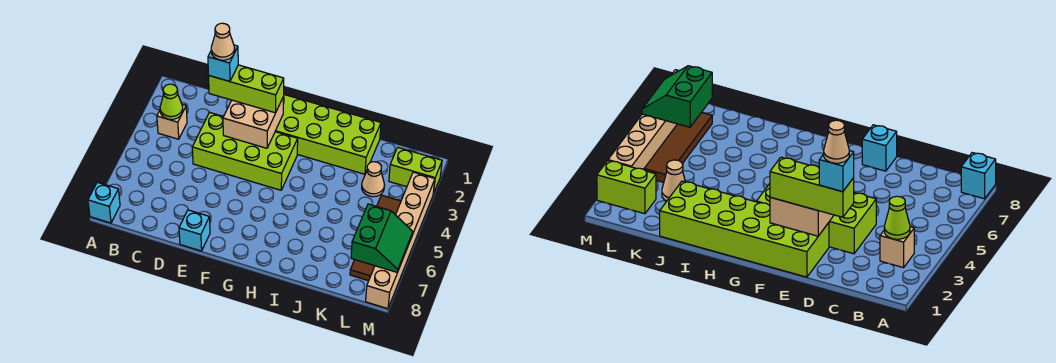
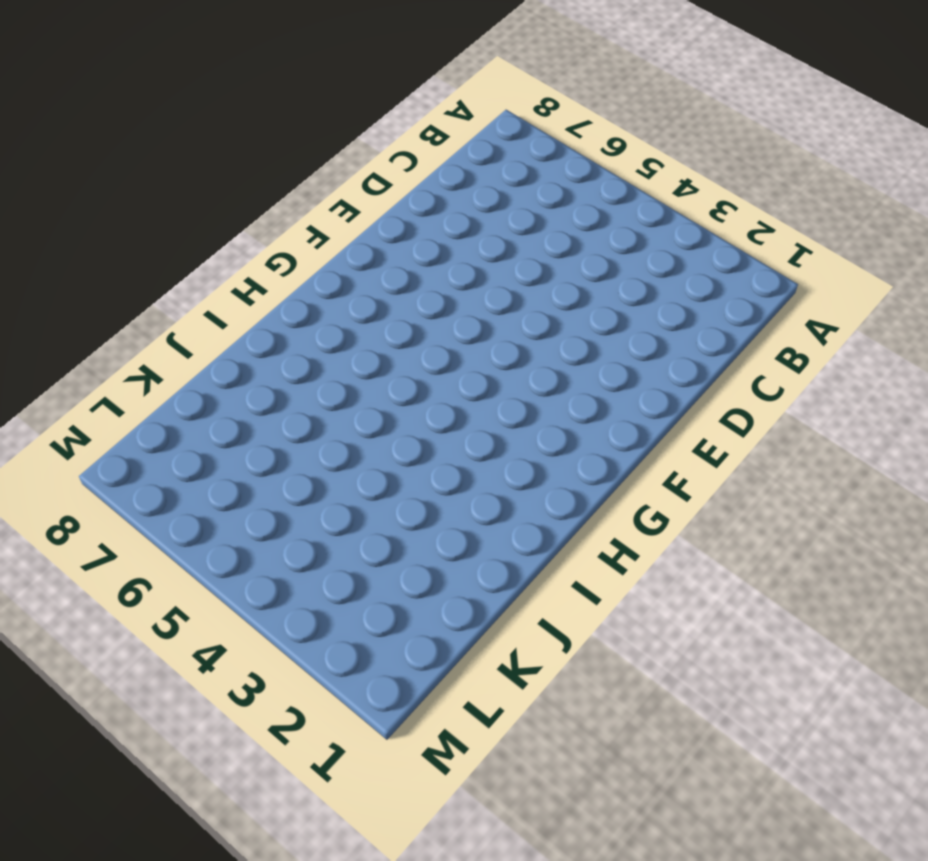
none -> cyan 1x1 brick [88,182,120,223]
none -> tan 1x1 brick [157,104,187,139]
none -> lime 2x4 brick [192,112,298,190]

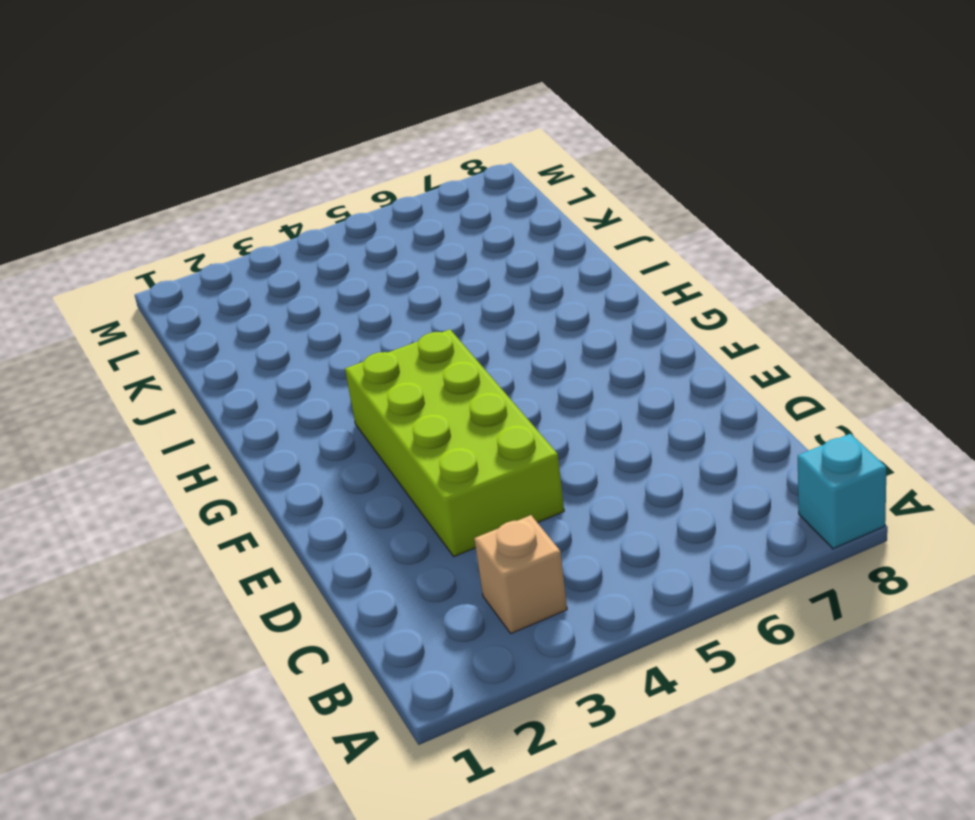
none -> lime 2x6 brick [275,95,381,174]
none -> cyan 1x1 brick [179,210,210,251]
none -> tan 1x1 cone [362,162,384,197]

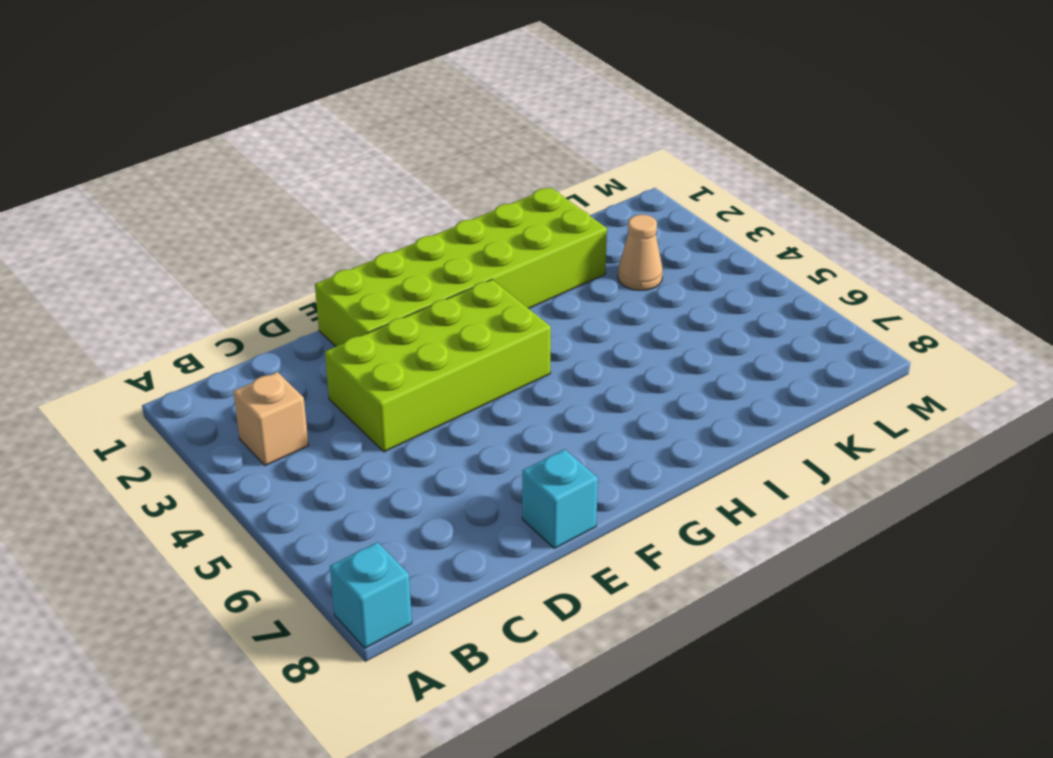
none -> lime 1x2 brick [389,147,442,194]
none -> brown 1x4 tile [350,195,401,281]
none -> tan 1x6 brick [366,172,435,309]

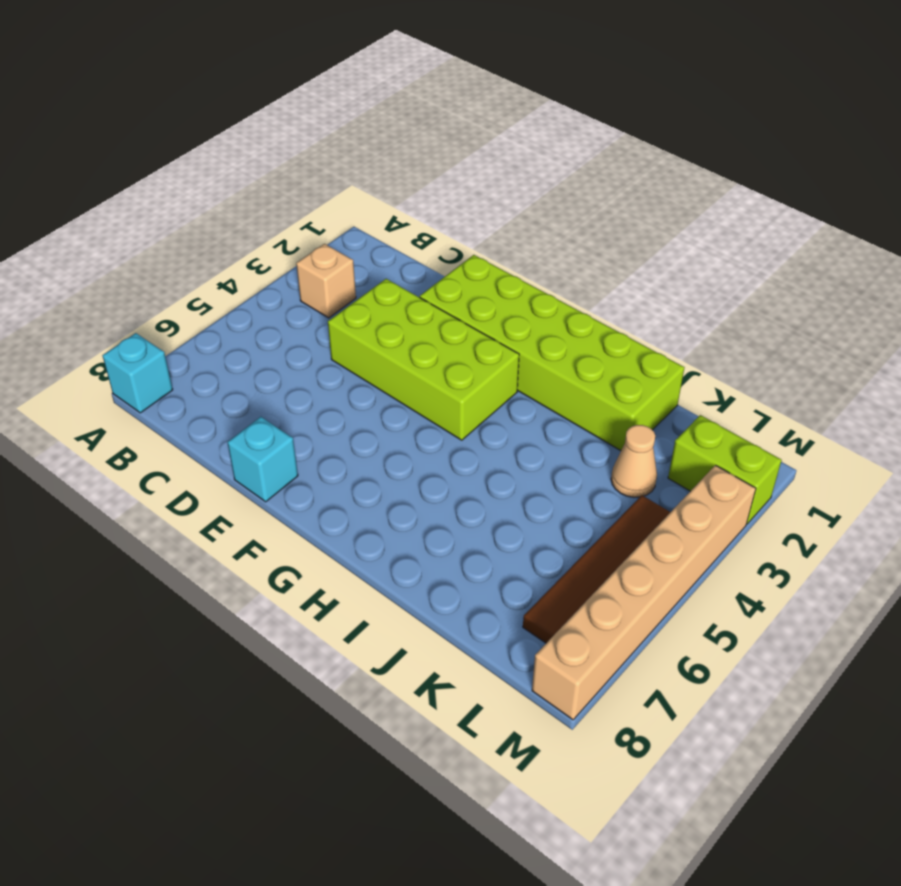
none -> lime 1x1 cone [160,84,183,119]
none -> tan 2x2 brick [223,97,284,148]
none -> green 2x2 slope [351,204,413,273]

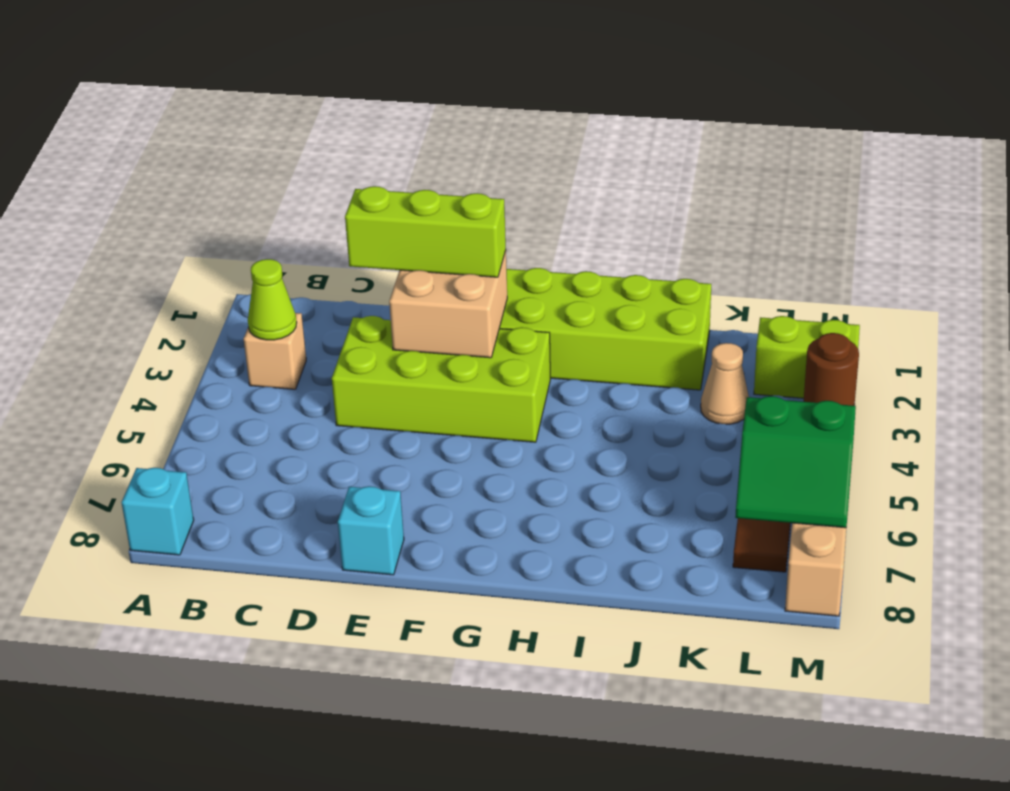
green 2x2 slope [735,396,856,528] -> green 2x2 slope turned to [351,204,413,273]
brown 1x1 round brick [804,333,859,406] -> none
none -> cyan 1x1 brick [208,45,238,81]
none -> tan 1x1 cone [211,23,235,60]

